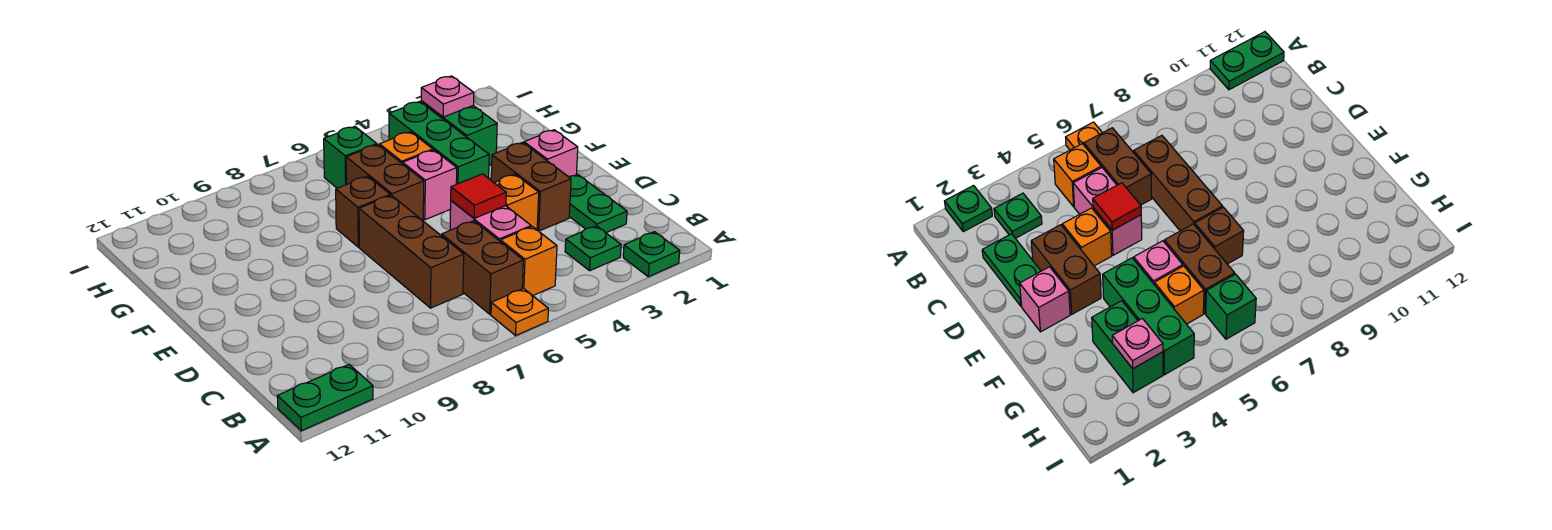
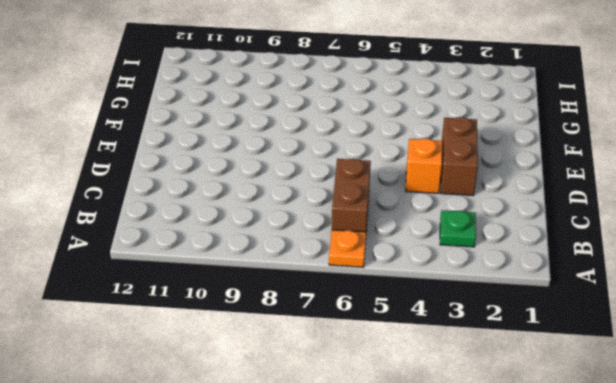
none -> green 1x1 plate [623,232,680,277]
none -> green 1x2 plate [277,365,373,431]
none -> orange 1x1 brick [501,227,557,296]

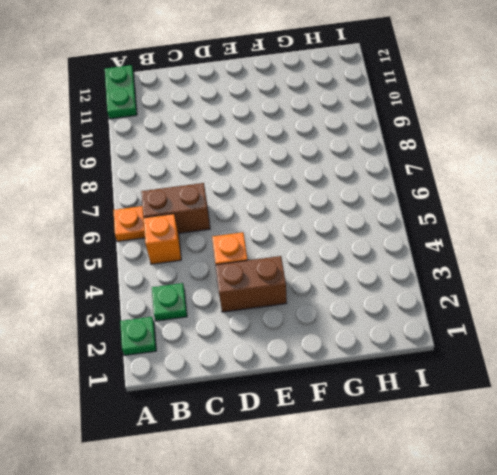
none -> green 1x2 plate [569,174,627,233]
none -> pink 1x2 brick [450,201,531,242]
none -> brown 1x3 brick [359,195,464,308]

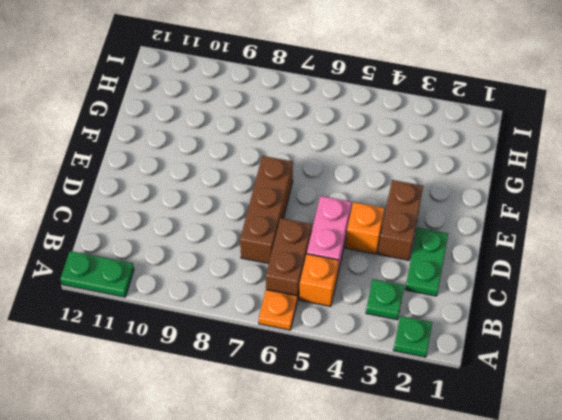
none -> pink 1x1 brick [524,130,578,177]
none -> green 1x3 brick [389,101,489,184]
none -> pink 1x1 brick [403,150,457,220]

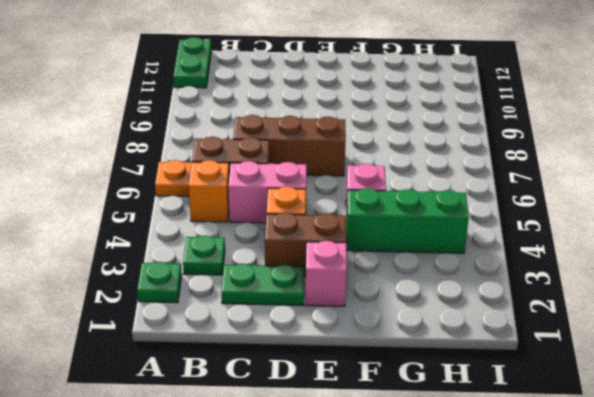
none -> brown 1x2 brick [346,145,424,221]
none -> brown 1x1 brick [336,176,390,247]
none -> green 1x2 brick [421,101,497,165]

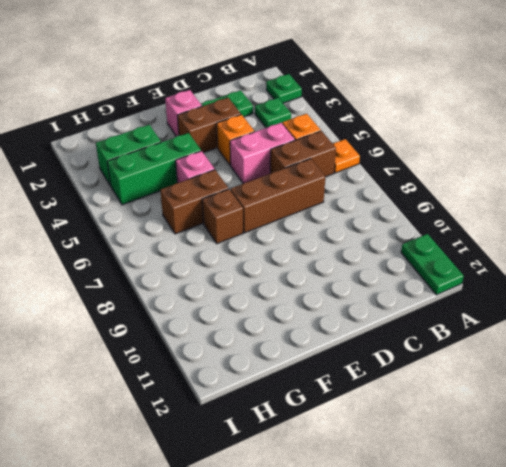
none -> orange 1x1 brick [379,132,433,164]
none -> green 1x1 brick [324,127,377,188]
none -> red 1x1 tile [451,174,506,218]

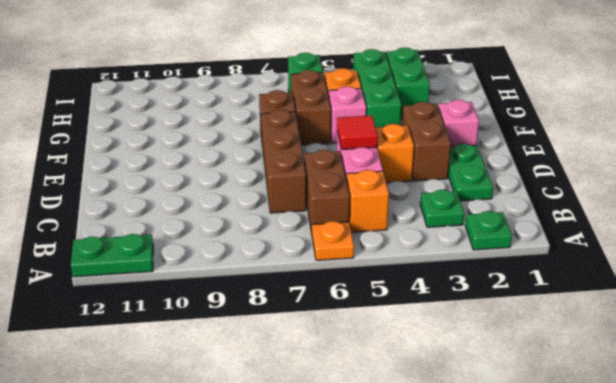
none -> pink 1x1 plate [421,76,474,117]

